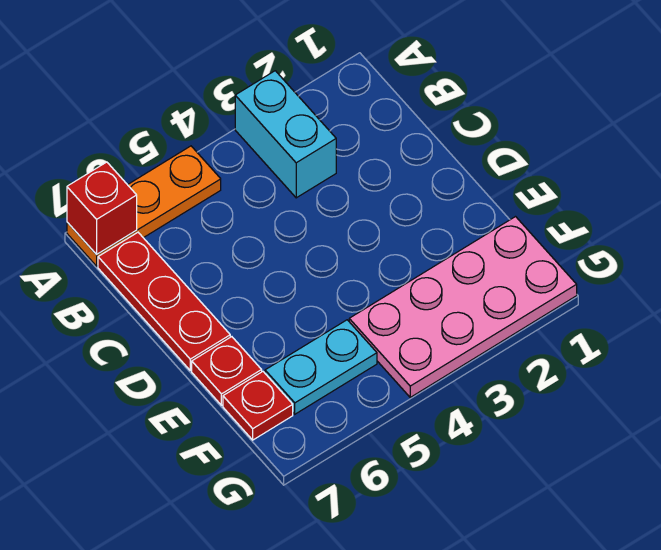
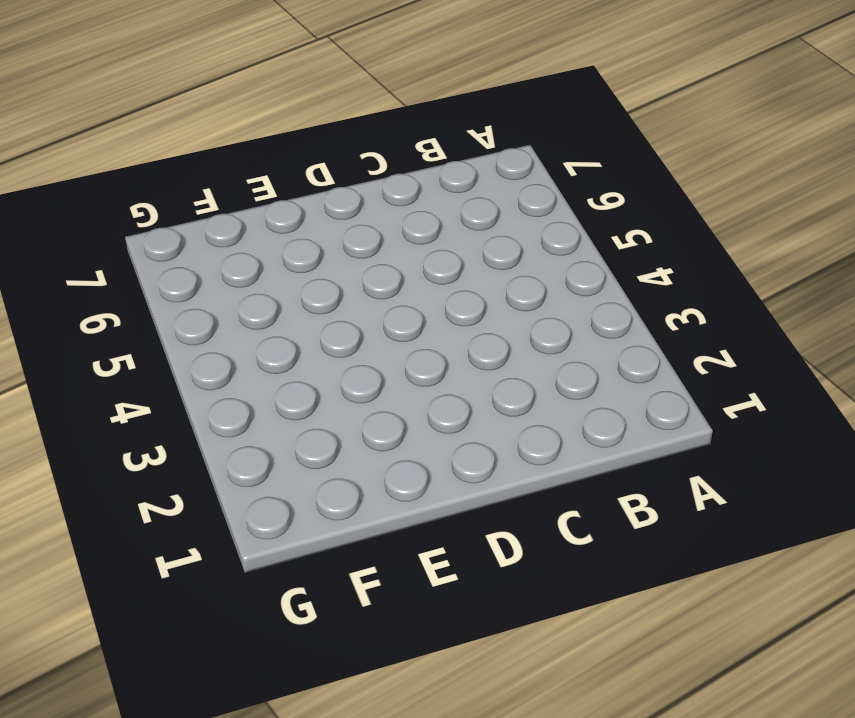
none -> cyan 1x2 brick [235,71,336,198]
none -> orange 1x3 plate [67,146,221,266]

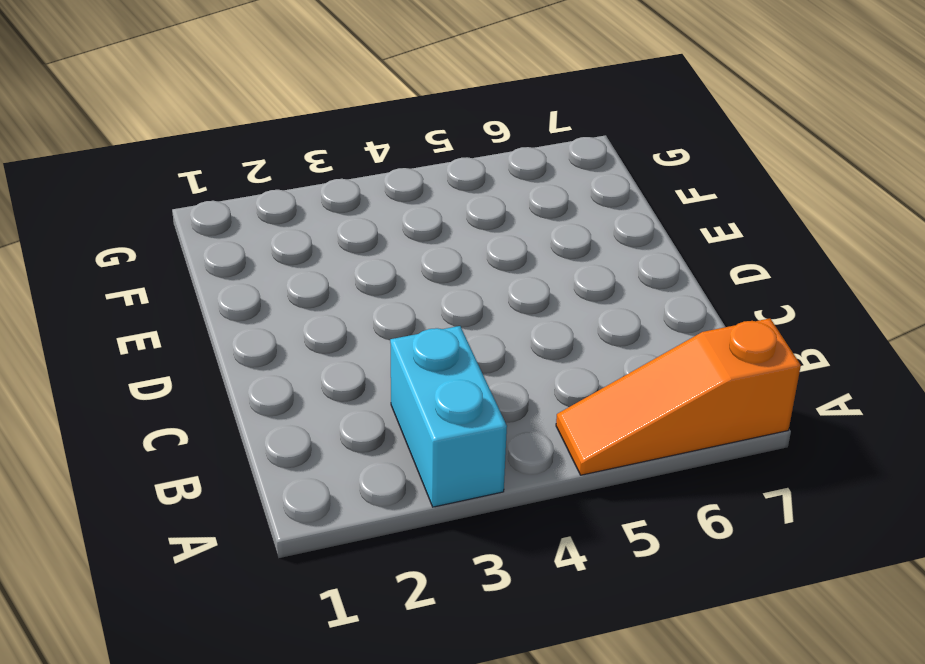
orange 1x3 slope [556,318,801,475] -> orange 1x3 plate [67,146,221,266]
none -> red 1x3 plate [98,233,230,370]
none -> red 1x1 plate [192,337,262,405]

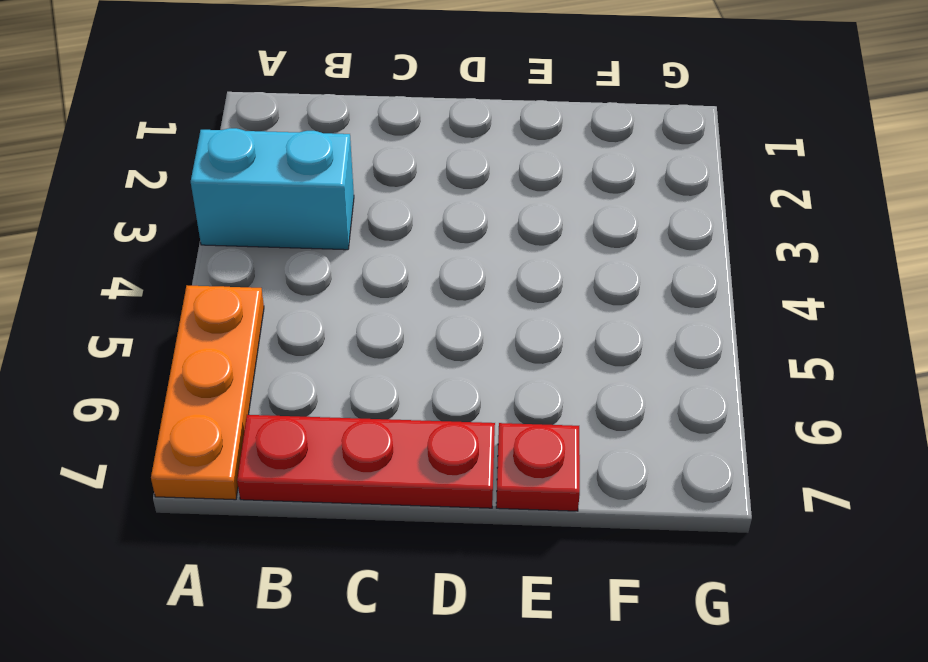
none -> pink 2x4 plate [349,217,577,397]
none -> cyan 1x2 plate [265,320,377,414]

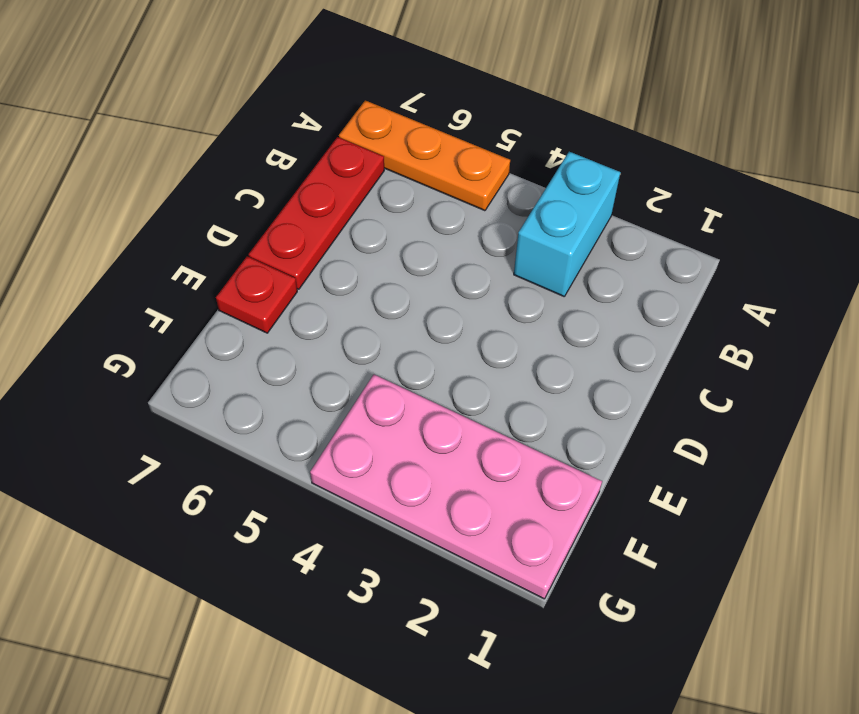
none -> cyan 1x2 plate [265,320,377,414]
none -> red 1x1 plate [223,372,293,440]

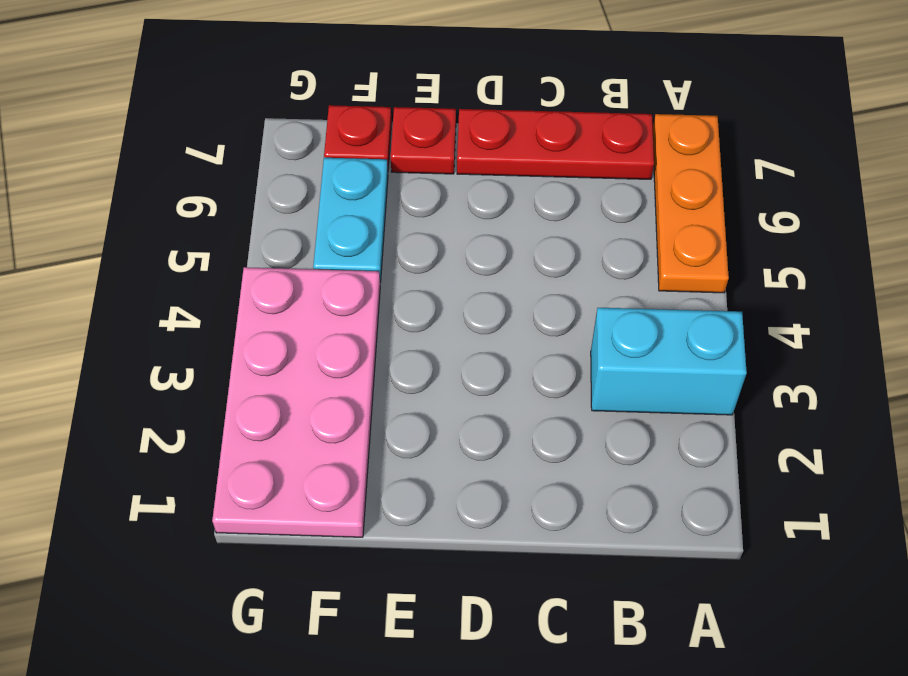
none -> red 1x1 brick [67,162,137,254]

